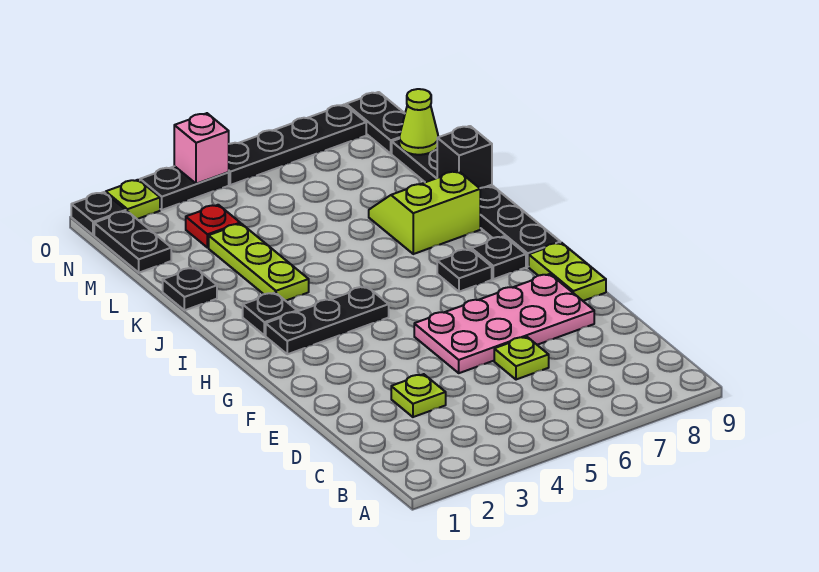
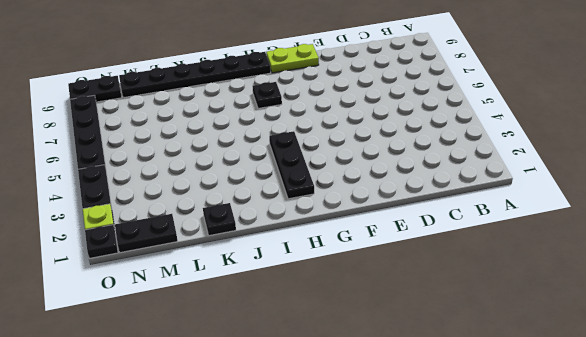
none -> lime 1x1 plate [391,374,446,417]
none -> lime 1x1 plate [494,337,549,380]
none -> pink 2x4 plate [414,274,594,373]

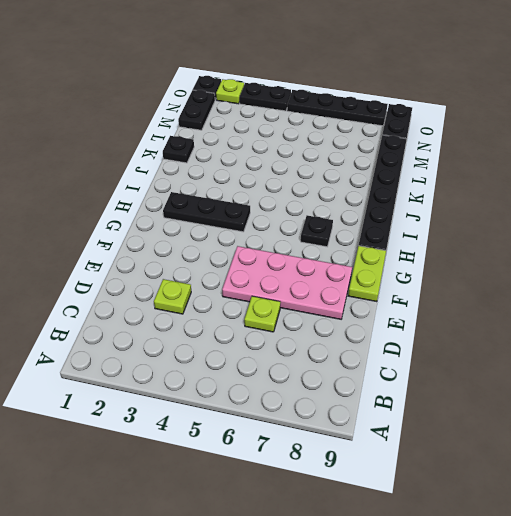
none -> black 1x1 plate [472,236,526,279]
none -> black 1x1 plate [243,293,297,336]
none -> lime 1x3 plate [209,224,309,301]

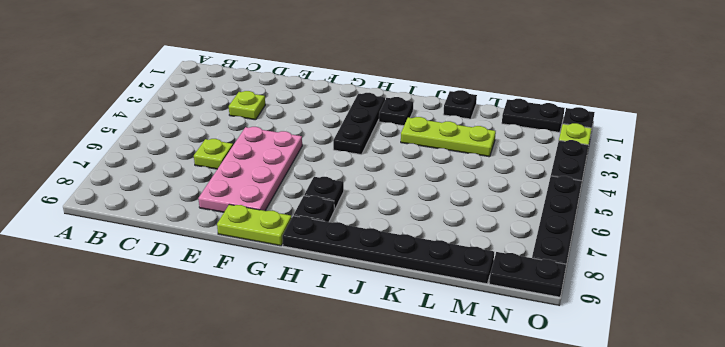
none -> lime 2x2 slope [369,171,480,254]
none -> red 1x1 plate [186,205,240,248]
none -> black 1x1 brick [437,126,492,188]

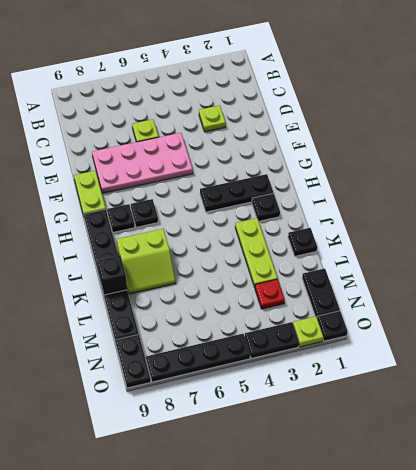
none -> lime 1x1 cone [399,89,438,155]
none -> pink 1x1 brick [174,113,229,184]

